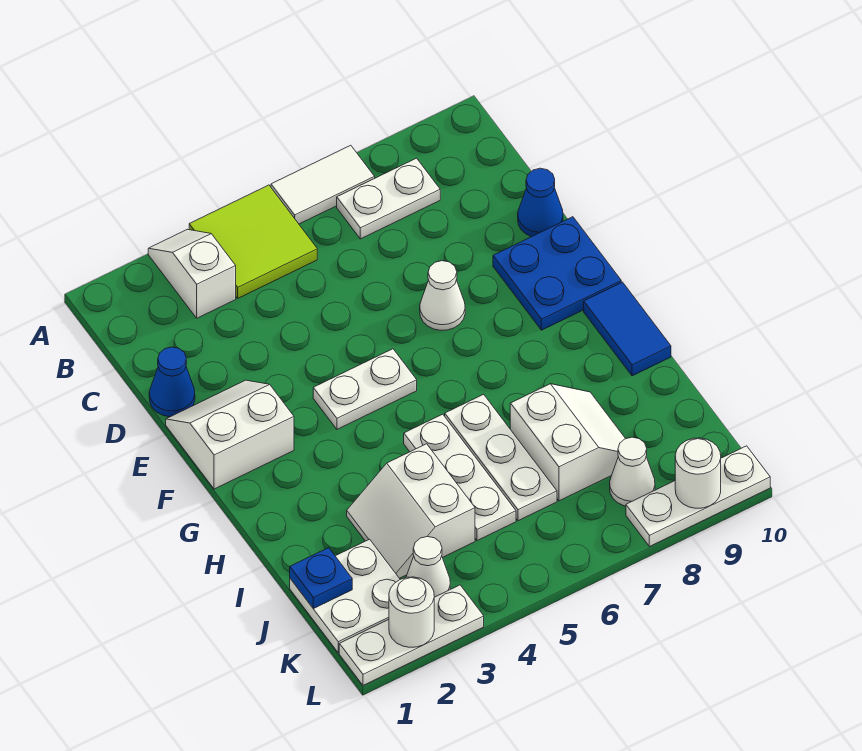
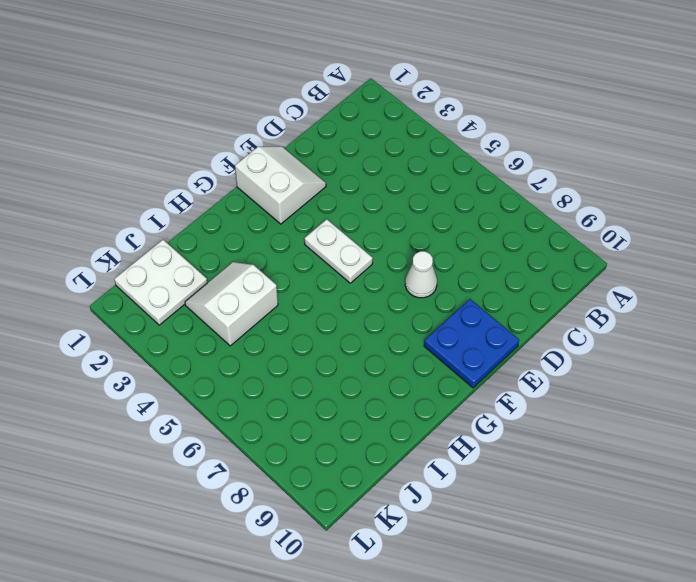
none -> white 1x2 slope [148,229,236,318]
none -> lime 2x2 tile [189,185,317,298]
none -> white 1x2 tile [271,145,375,224]

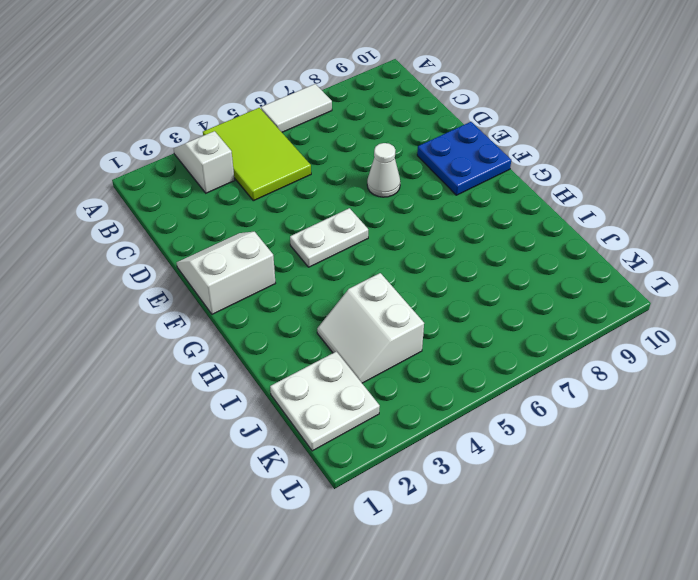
lime 2x3 tile [203,108,311,201] -> lime 2x2 tile [189,185,317,298]
none -> white 1x2 plate [337,158,440,239]
none -> blue 1x1 cone [149,347,195,417]
none -> blue 1x1 cone [518,168,563,237]

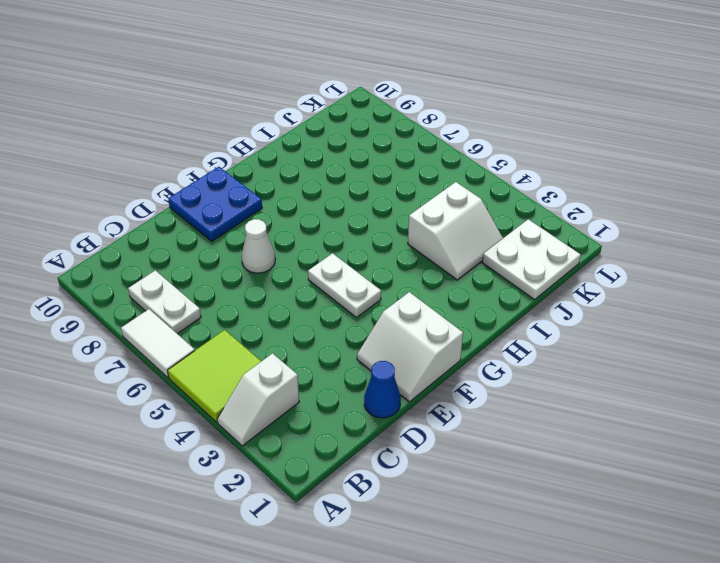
none -> blue 1x1 cone [518,168,563,237]
none -> blue 1x2 tile [584,282,671,376]
none -> white 1x3 plate [404,414,516,541]

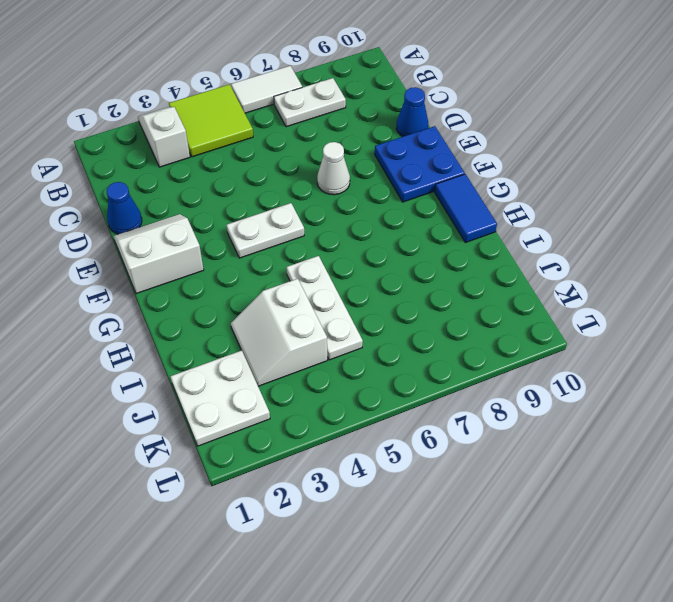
none -> white 1x3 plate [445,394,557,521]
none -> white 2x2 slope [510,384,626,501]
none -> white 1x1 cone [406,537,450,597]

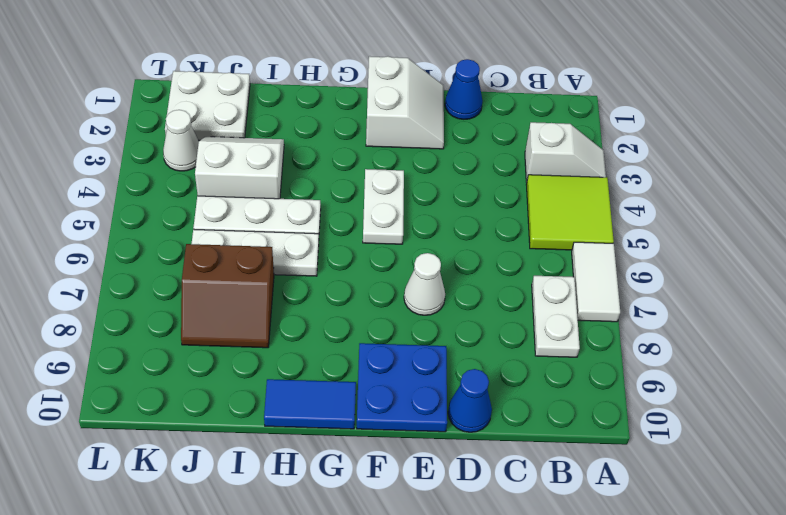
brown 2x2 slope [181,244,274,348] -> white 2x2 slope [510,384,626,501]
none -> white 1x1 cone [610,437,655,506]
none -> white 1x3 plate [339,585,484,685]
none -> white 1x3 plate [626,446,770,547]

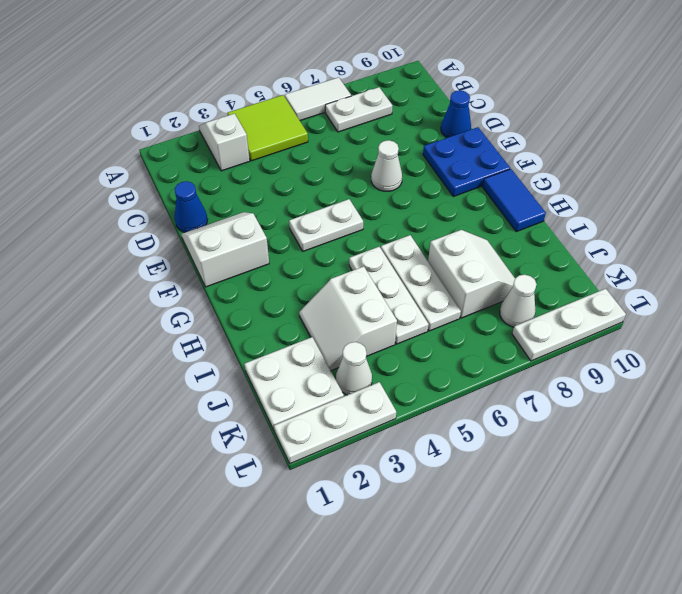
none -> blue 1x1 plate [290,548,352,609]
none -> white 1x1 round brick [389,577,434,647]
none -> white 1x1 round brick [675,438,721,508]

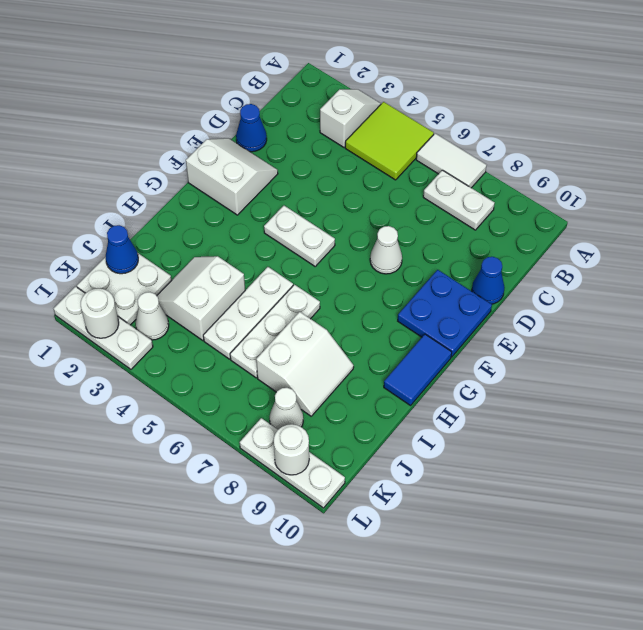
blue 1x1 cone [106,225,138,274] -> blue 1x1 plate [290,548,352,609]

